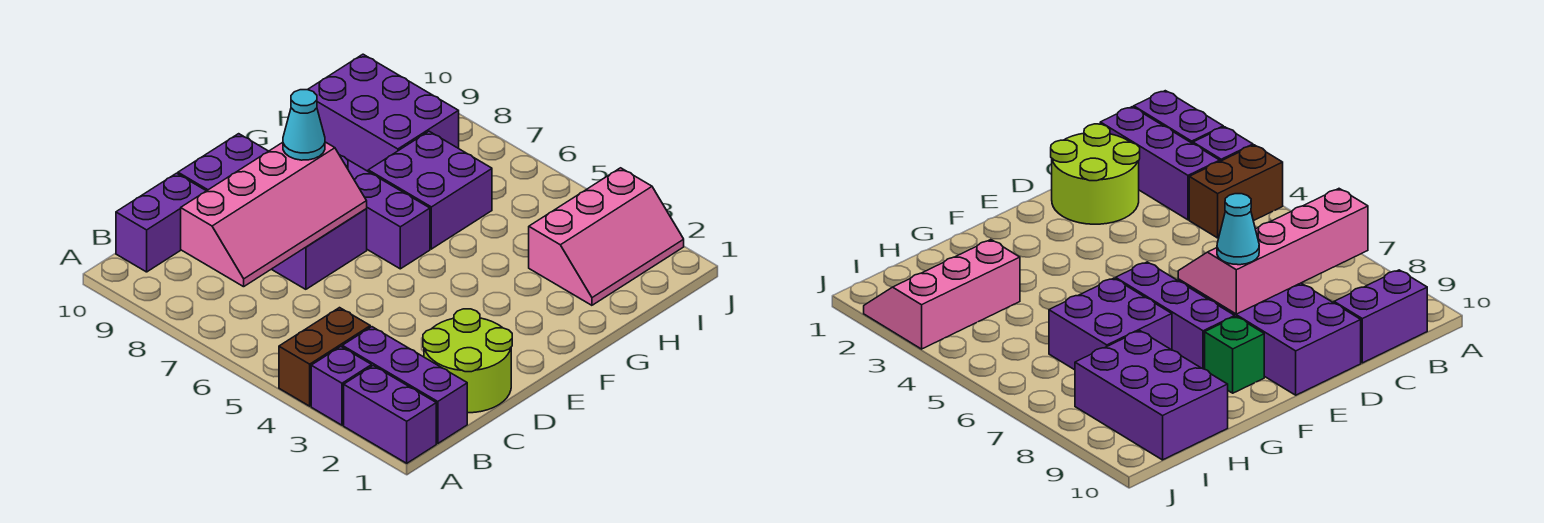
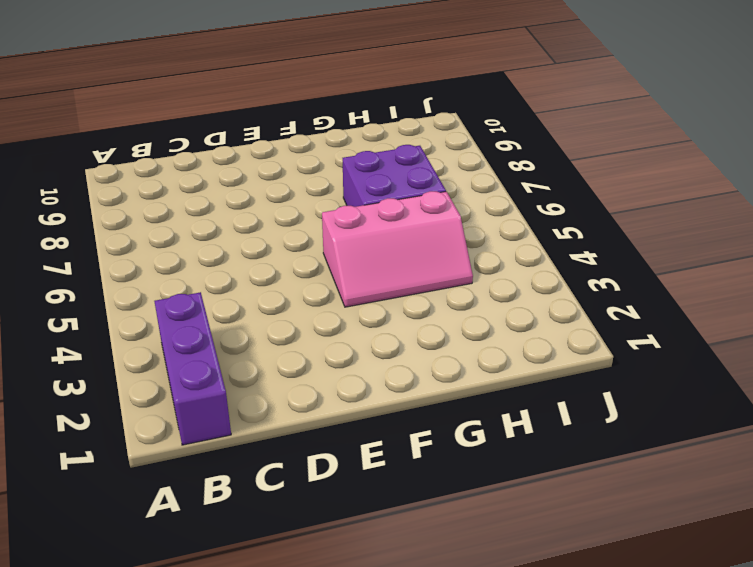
pink 2x3 slope [322,191,473,307] -> pink 2x3 slope moved to [529,168,684,305]
none -> purple 1x2 brick [344,366,436,463]
none -> purple 1x1 brick [311,347,372,425]
none -> brown 1x2 brick [279,308,370,406]

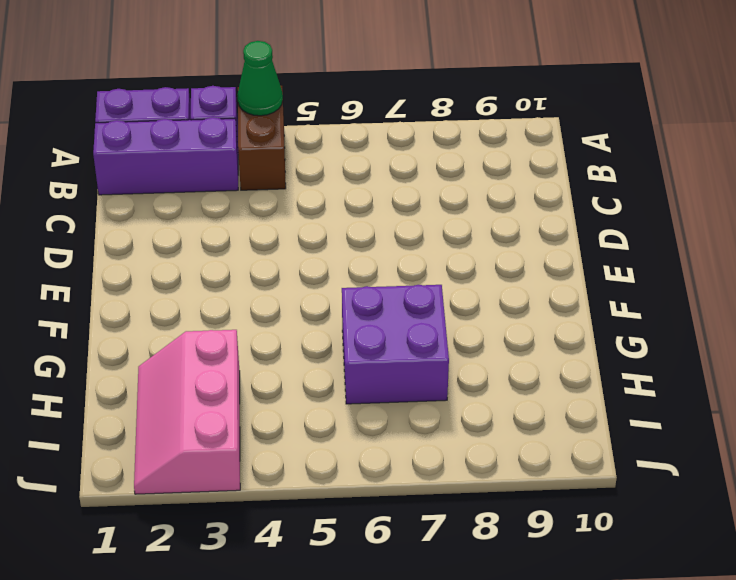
green 1x1 cone [237,41,283,116] -> none
none -> purple 1x2 brick [116,173,206,272]
none -> lime 2x2 round brick [423,309,512,413]
none -> purple 2x4 brick [178,134,367,289]

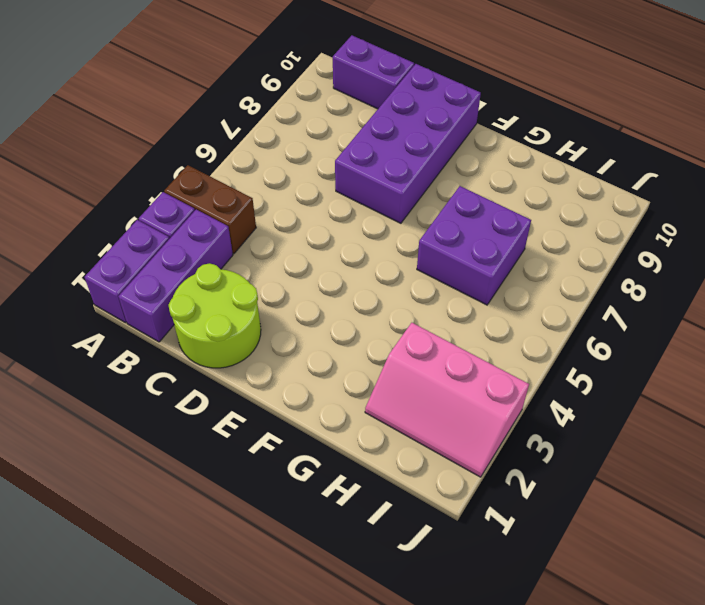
none -> purple 1x3 brick [340,155,430,269]
none -> green 1x1 brick [1205,317,1264,393]
none -> purple 2x3 brick [308,54,459,171]

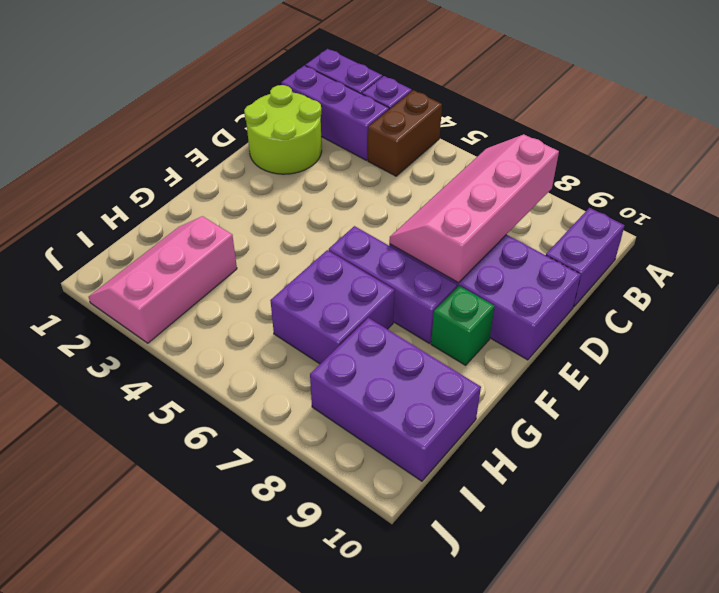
none -> cyan 1x1 cone [283,90,325,160]

